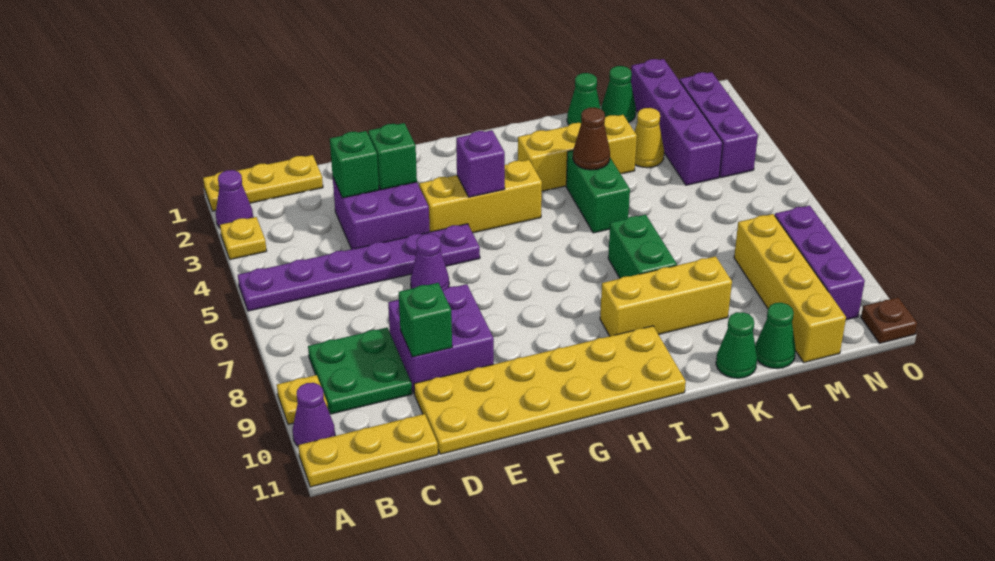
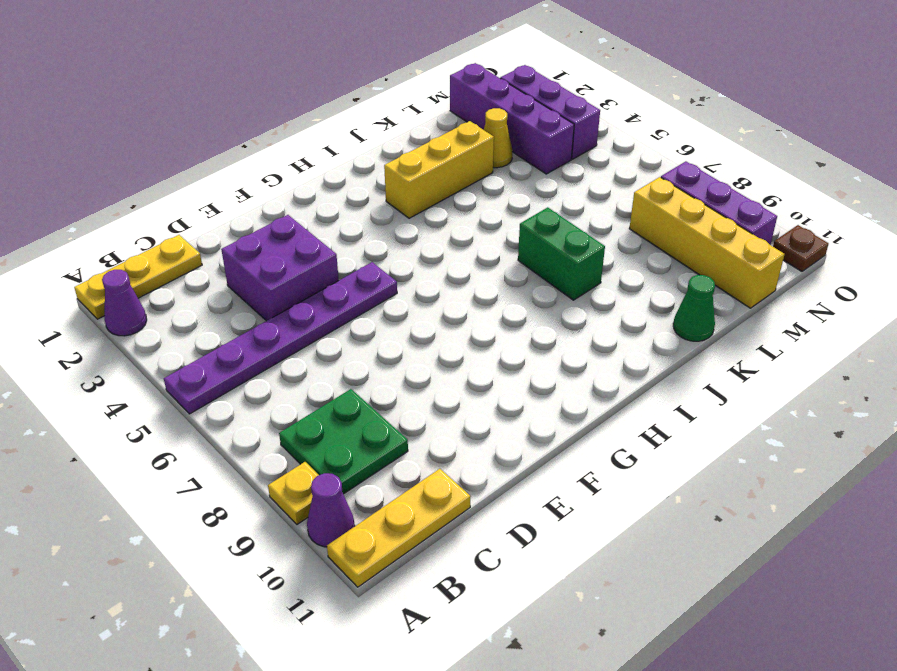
none -> yellow 1x1 plate [220,217,267,260]
none -> purple 2x2 brick [388,284,494,394]
none -> yellow 2x6 plate [414,326,686,454]
none -> purple 1x1 cone [410,234,449,290]

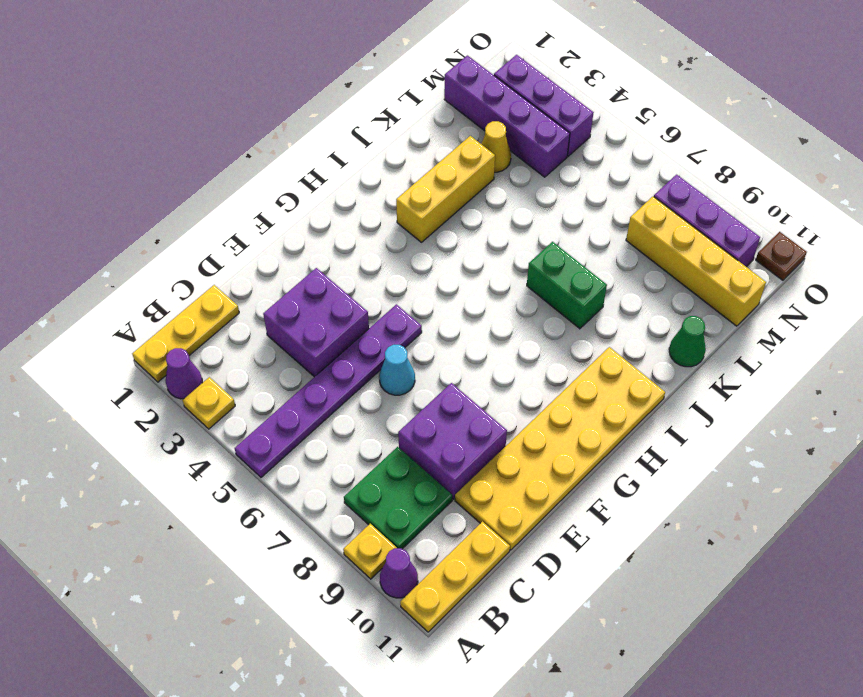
cyan 1x1 cone [379,345,415,395] -> purple 1x1 cone [410,234,449,290]
none -> yellow 1x3 brick [419,160,542,233]
none -> yellow 1x3 brick [600,256,732,336]
none -> green 1x2 brick [566,150,630,233]
none -> green 1x1 cone [567,73,601,125]

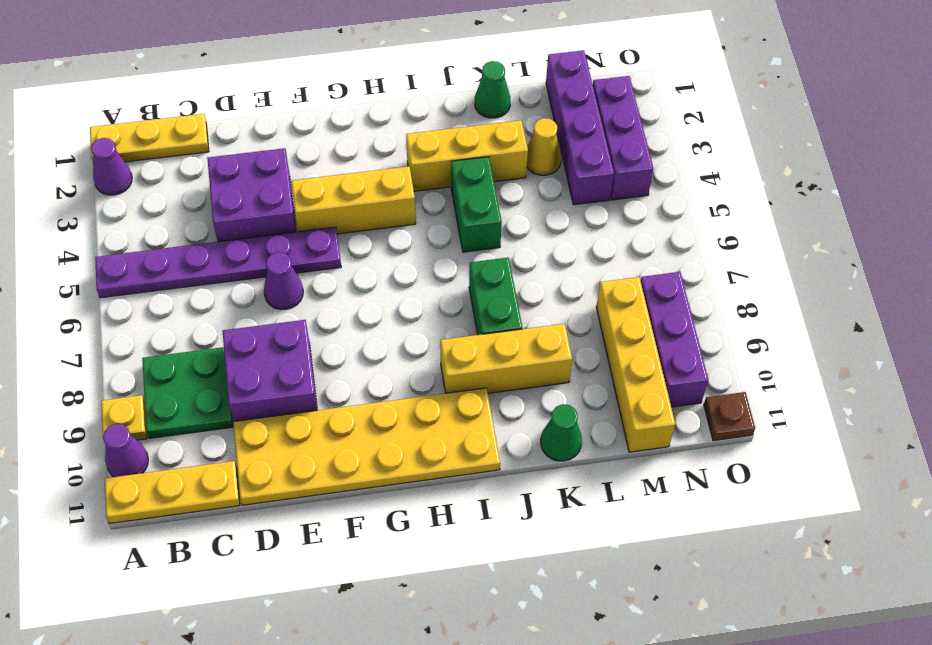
none -> yellow 1x1 plate [220,217,267,260]
none -> green 1x1 cone [601,66,636,122]
none -> green 1x1 cone [755,303,796,369]
none -> green 1x1 brick [330,131,379,198]

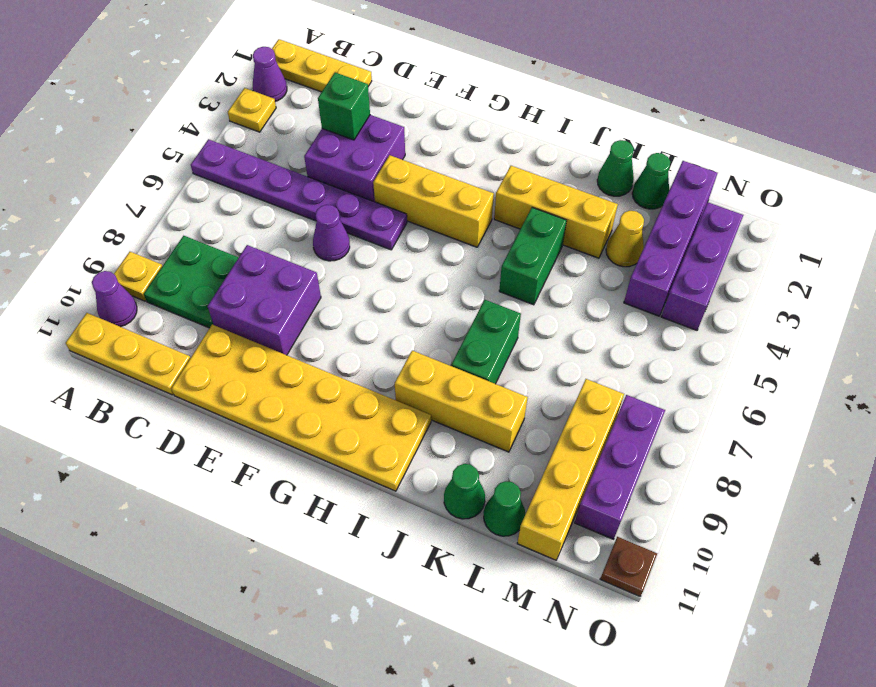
none -> green 1x1 brick [399,283,452,357]
none -> green 1x1 brick [368,123,417,190]
none -> purple 1x1 brick [456,130,505,197]
none -> brown 1x1 cone [573,108,610,170]

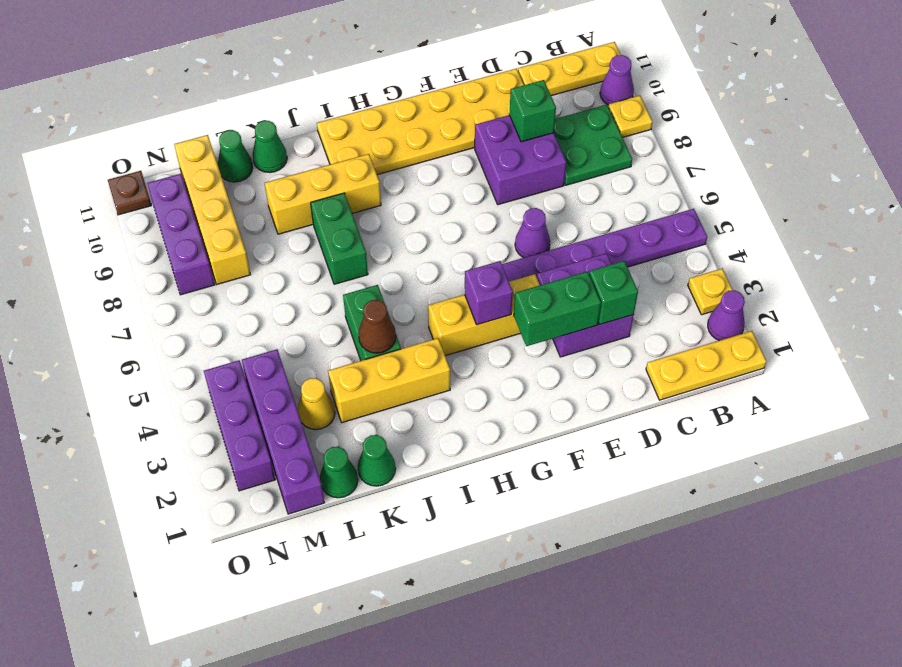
green 1x2 brick [514,272,601,346] -> green 1x1 brick [368,123,417,190]

